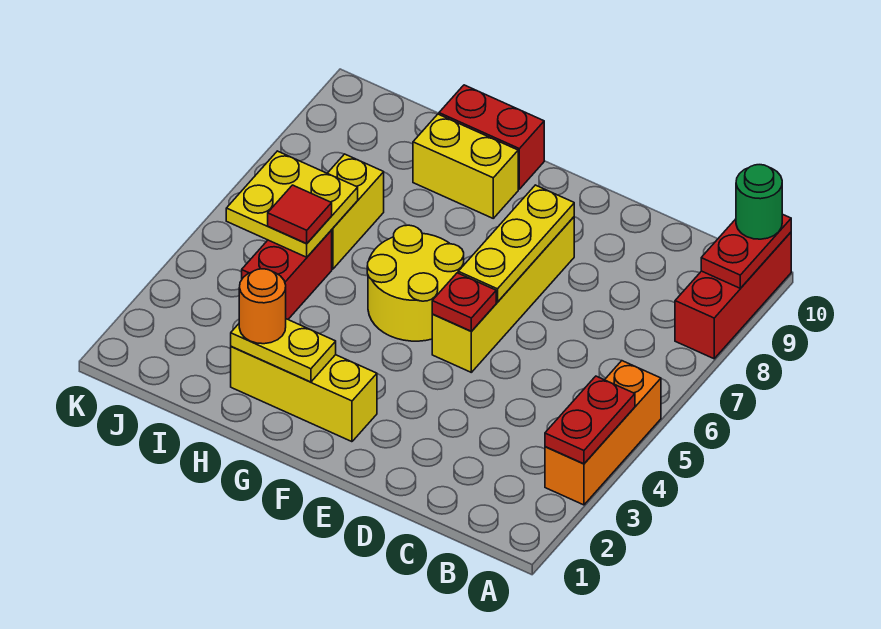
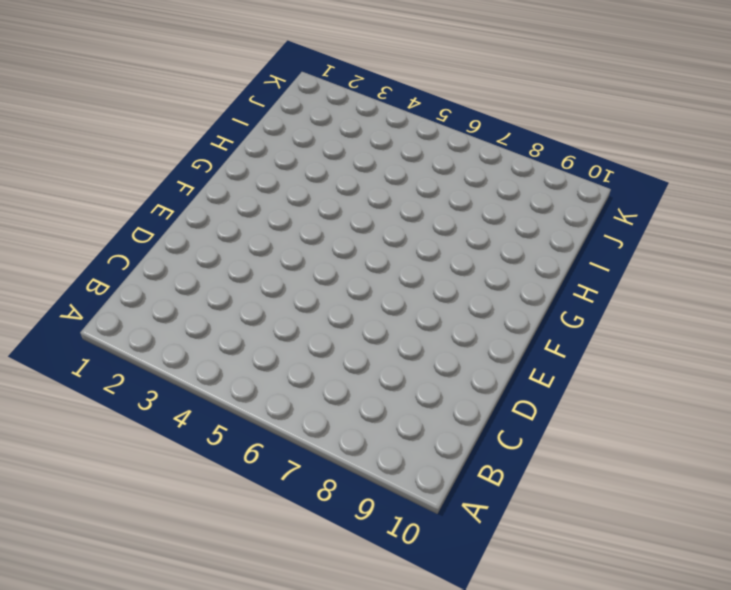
none -> orange 1x3 brick [545,361,661,505]
none -> red 1x3 brick [675,232,791,359]
none -> yellow 1x4 brick [432,217,574,372]

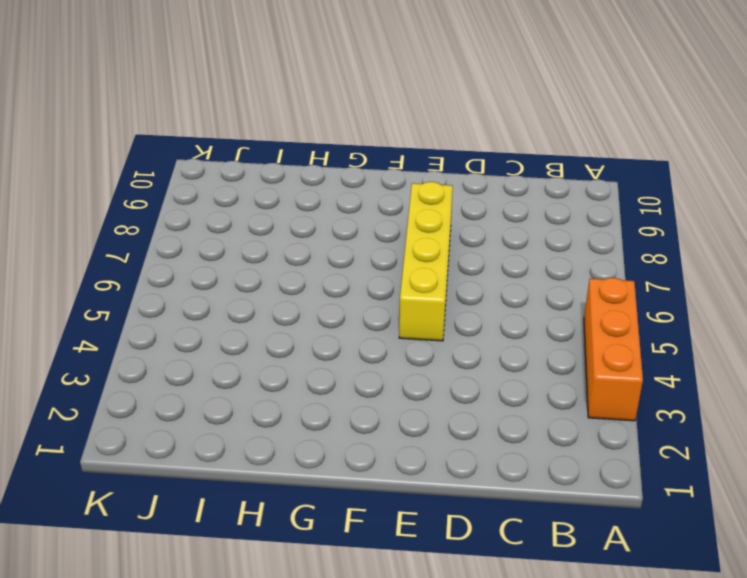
none -> red 1x3 brick [675,232,791,359]
none -> yellow 1x3 brick [231,346,377,442]
none -> yellow 2x2 round brick [367,225,464,341]

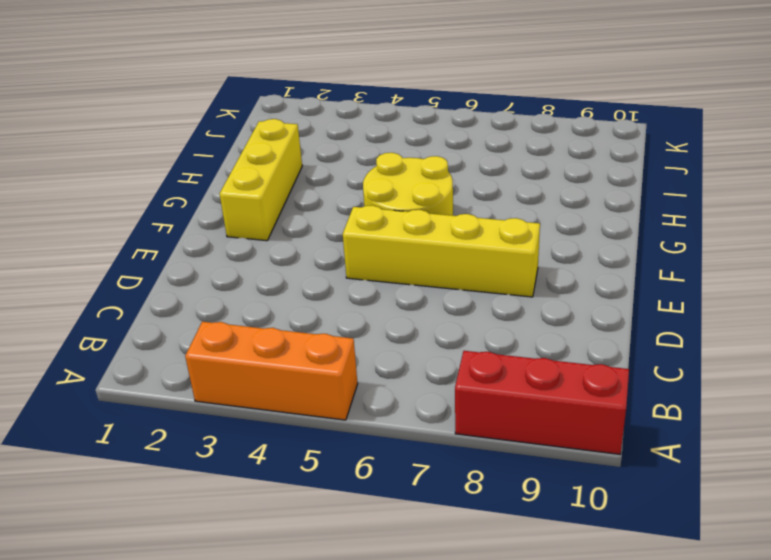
none -> yellow 1x2 brick [413,114,518,218]
none -> red 1x2 brick [439,85,544,189]
none -> red 1x2 brick [242,230,332,319]

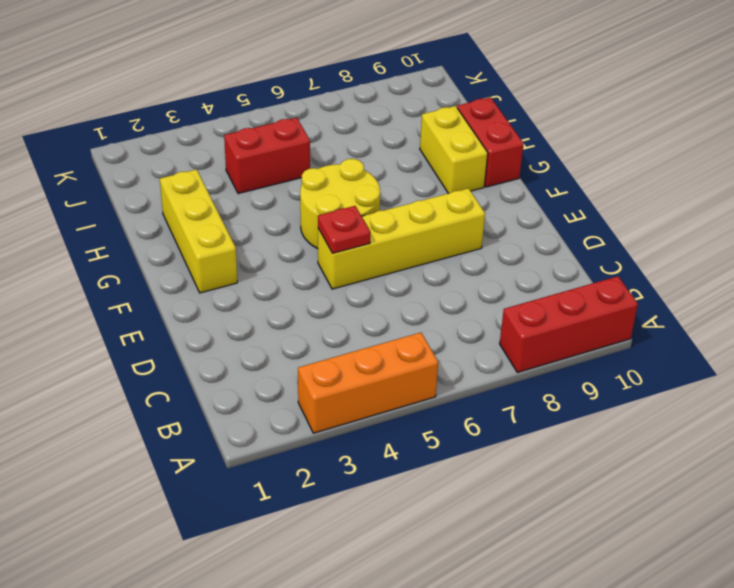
none -> yellow 1x2 brick [327,154,384,269]
none -> red 1x2 plate [545,376,635,464]
none -> red 1x2 plate [701,214,791,288]

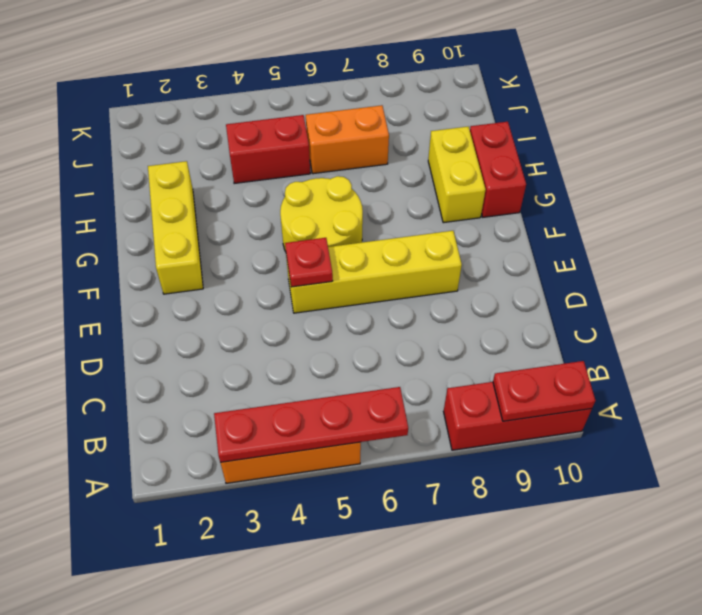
red 1x4 plate [214,387,408,462] -> red 1x2 plate [545,376,635,464]
orange 1x2 brick [306,105,389,174] -> yellow 1x2 brick [327,154,384,269]
none -> yellow 1x3 plate [458,185,574,302]
none -> yellow 1x2 plate [231,319,336,382]
none -> yellow 2x2 plate [226,151,358,257]

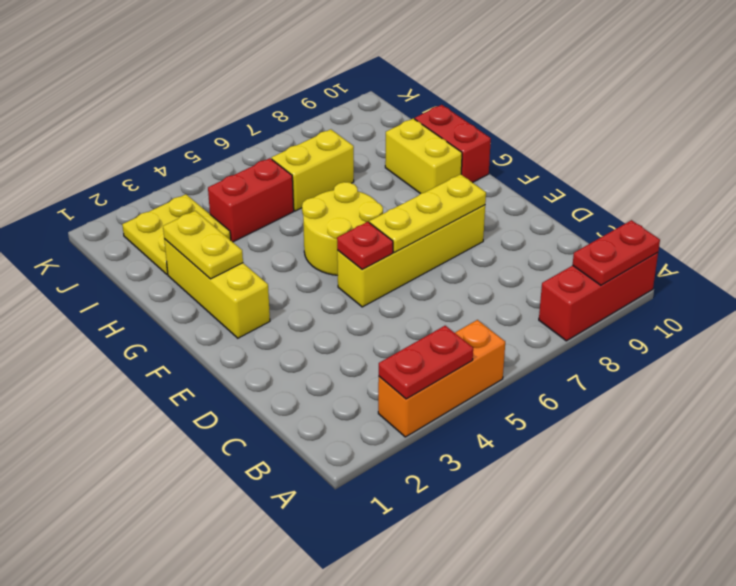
yellow 2x2 plate [122,194,231,274] -> yellow 2x2 plate moved to [226,151,358,257]
none -> green 1x1 round brick [736,165,782,239]
none -> orange 1x1 round brick [239,269,286,344]
none -> red 1x1 tile [268,185,332,243]

